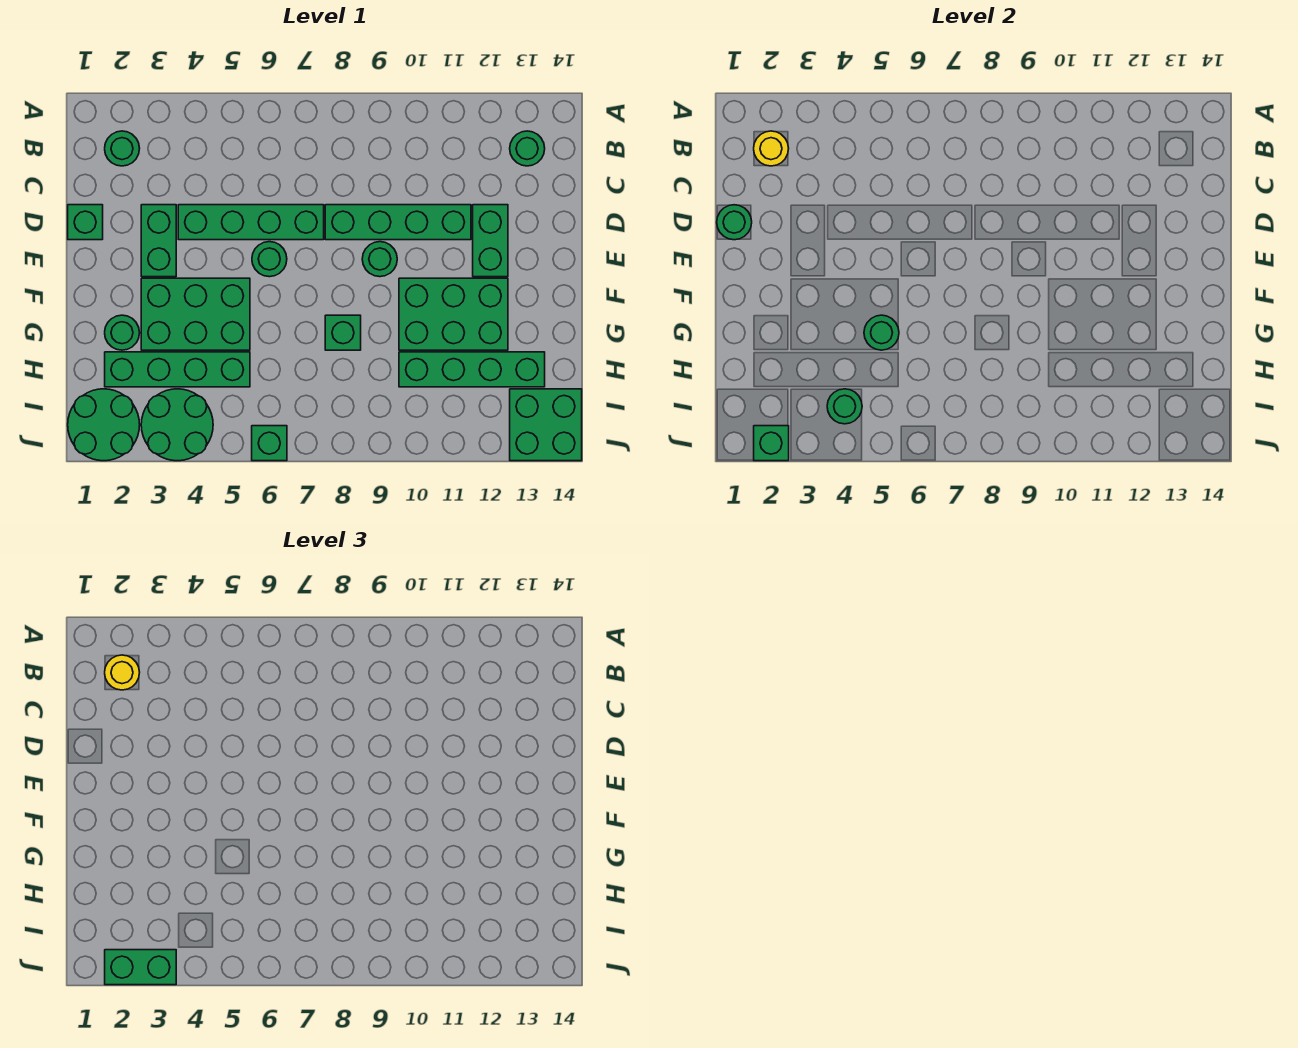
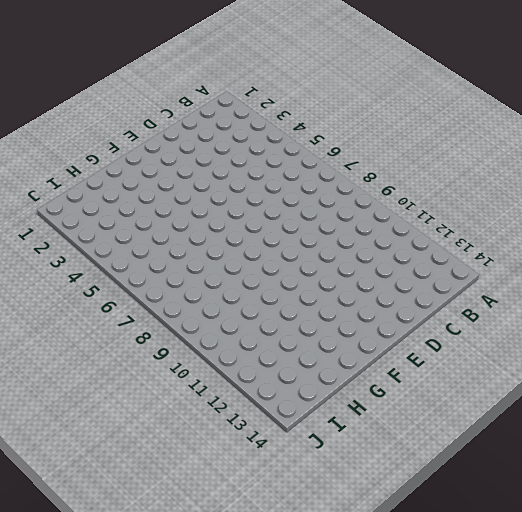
none -> green 1x1 round brick [105,131,140,166]
none -> green 1x1 round brick [510,131,545,166]
none -> green 1x1 brick [68,205,103,240]

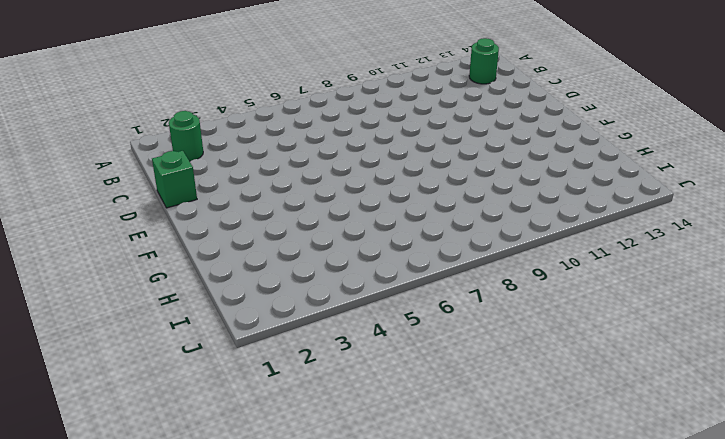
none -> green 1x2 brick [141,205,176,277]
none -> green 1x4 brick [178,205,324,240]
none -> green 1x4 brick [325,205,471,240]

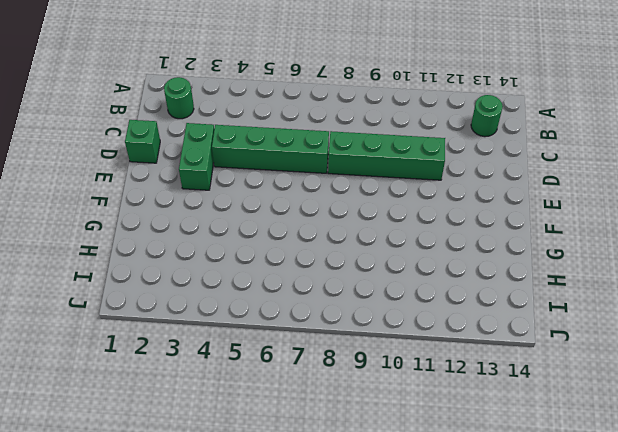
none -> green 1x2 brick [473,205,508,277]
none -> green 1x1 round brick [252,242,287,277]
none -> green 1x1 round brick [362,242,397,277]

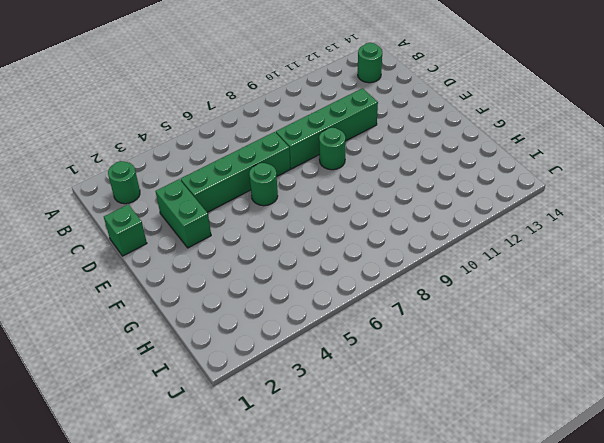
none -> green 1x2 brick [473,205,508,277]
none -> green 2x3 brick [141,278,250,350]
none -> green 2x3 brick [399,278,508,350]

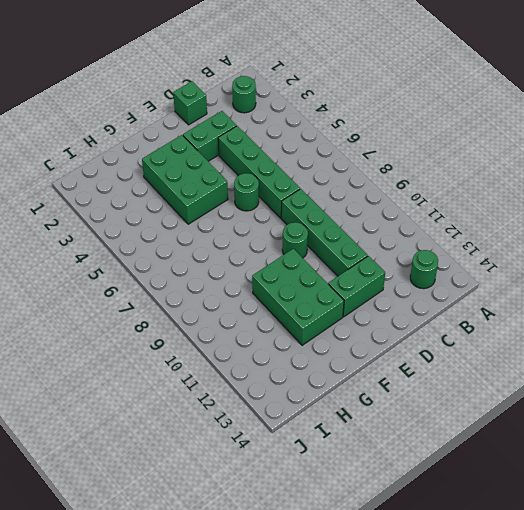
none -> green 1x1 round brick [105,315,140,350]
none -> green 1x1 brick [325,315,361,350]
none -> green 1x4 brick [105,352,250,387]

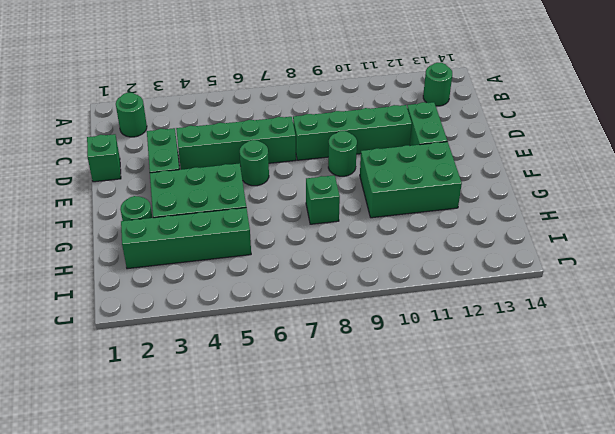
none -> green 1x4 brick [399,352,545,387]
none -> green 2x2 round brick [68,389,140,461]
none -> green 2x2 round brick [141,389,213,461]

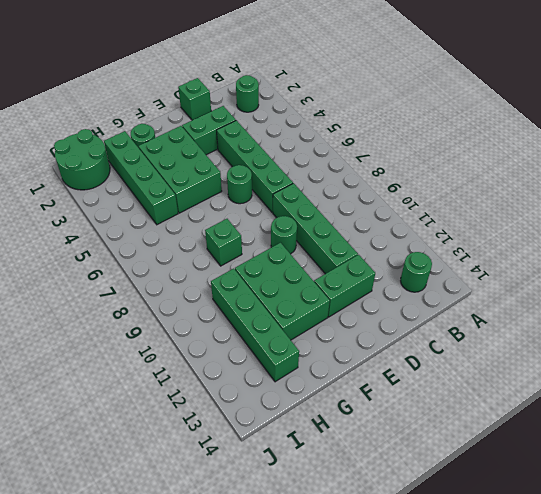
none -> green 2x2 round brick [141,389,213,461]
none -> green 2x2 brick [510,389,582,461]
none -> green 1x1 brick [252,426,287,461]

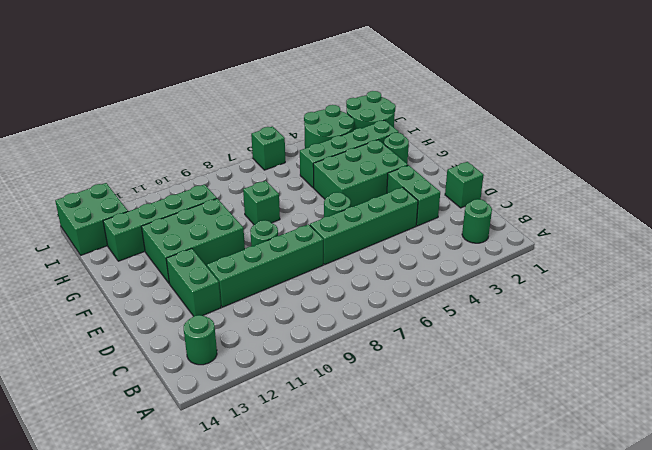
none -> yellow 1x1 round brick [754,131,789,166]
none -> green 1x1 round brick [717,205,752,240]
none -> green 1x1 round brick [864,315,899,350]

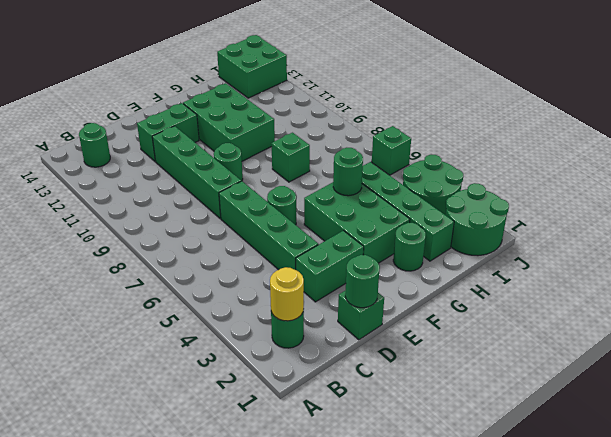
none -> green 1x4 brick [399,352,545,387]
none -> green 1x1 round brick [827,389,862,424]
none -> green 1x1 brick [754,426,789,461]

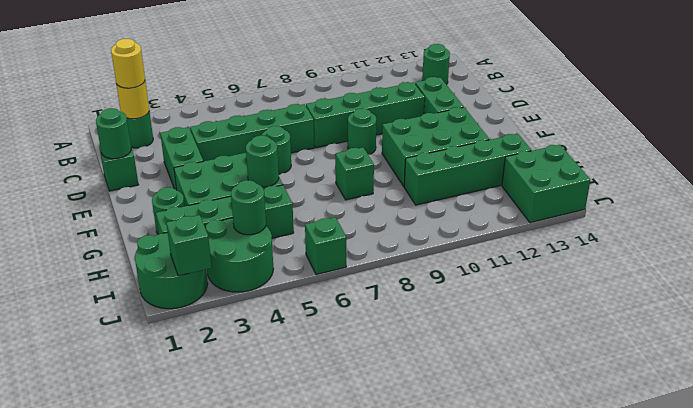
none -> green 1x2 brick [105,950,176,985]

